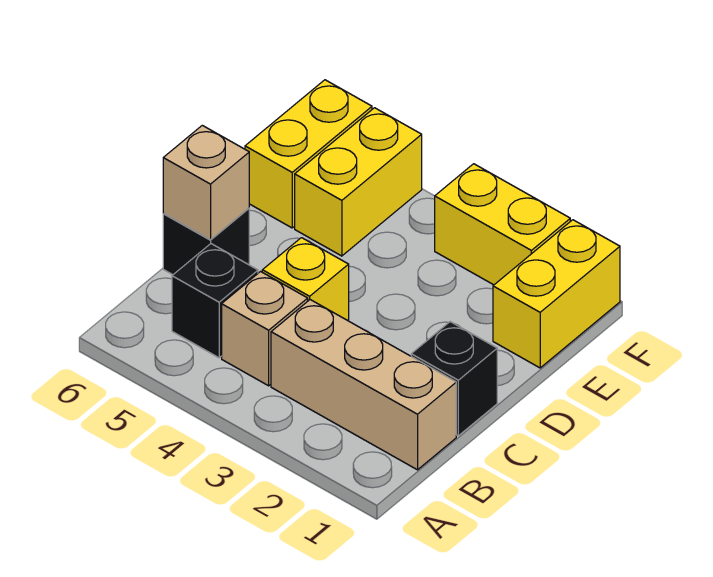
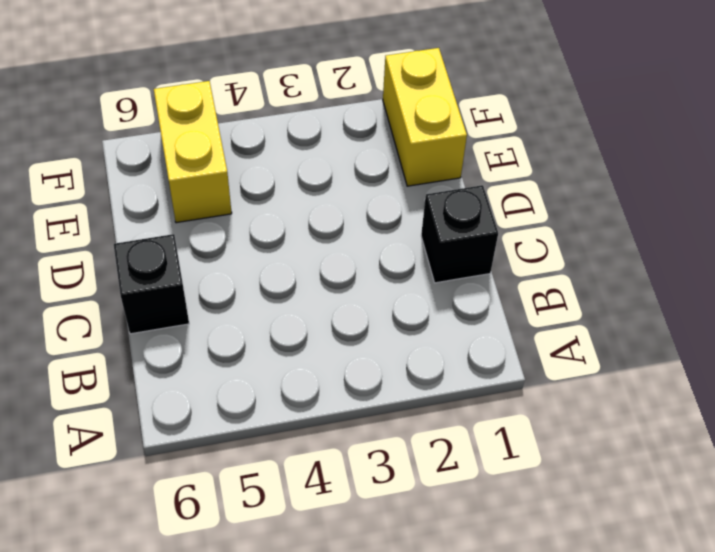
none -> tan 1x3 brick [271,300,456,470]
none -> tan 1x1 brick [222,272,308,386]

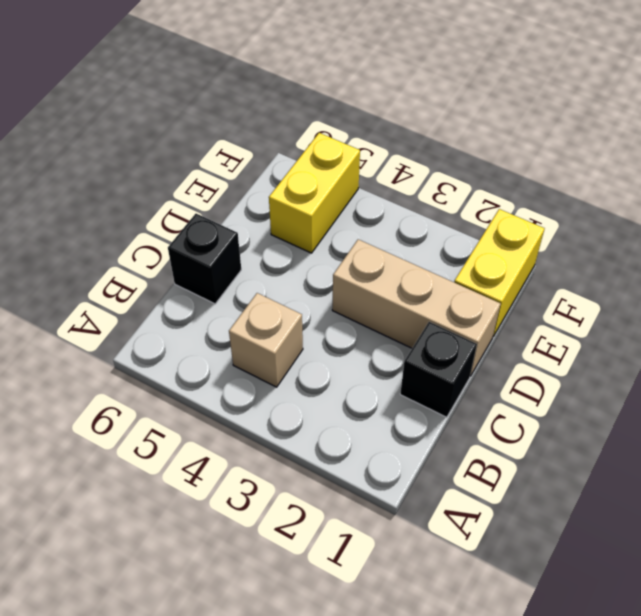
tan 1x3 brick [332,239,500,376] -> tan 1x3 brick moved to [271,300,456,470]
none -> black 1x1 brick [172,244,258,358]
none -> yellow 1x1 brick [262,238,349,321]

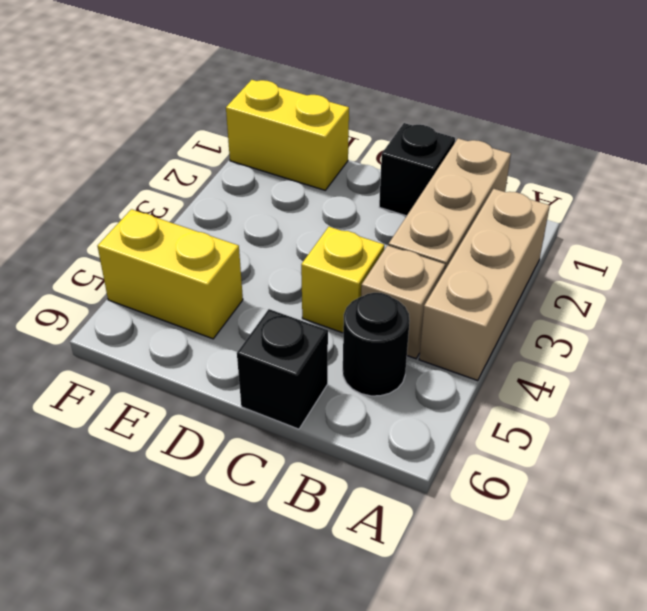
tan 1x3 brick [419,189,550,380] -> none
black 1x1 round brick [343,293,410,396] -> black 1x1 brick [172,244,258,358]
none -> yellow 1x2 brick [245,80,372,228]
none -> yellow 1x2 brick [435,164,570,285]

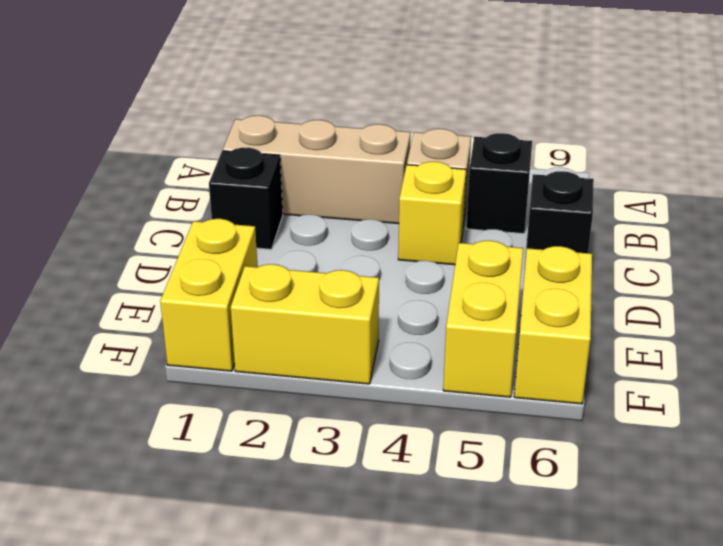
none -> tan 1x1 brick [163,125,249,240]

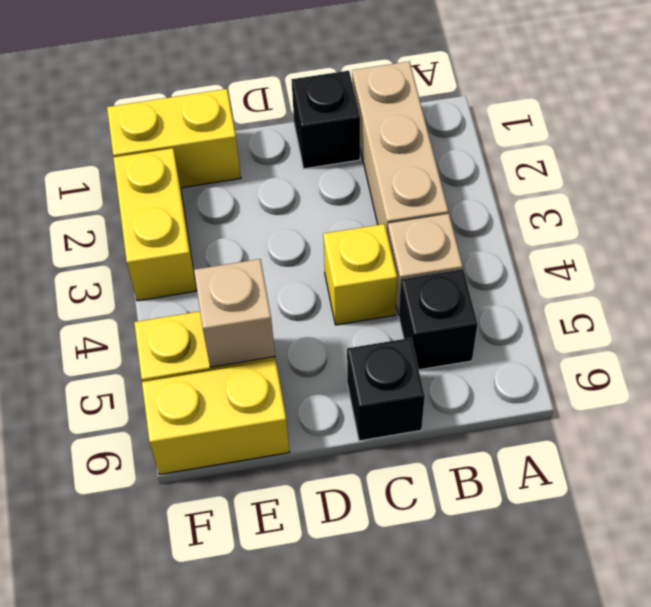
tan 1x1 brick [194,259,275,367] -> tan 1x1 brick moved to [163,125,249,240]

